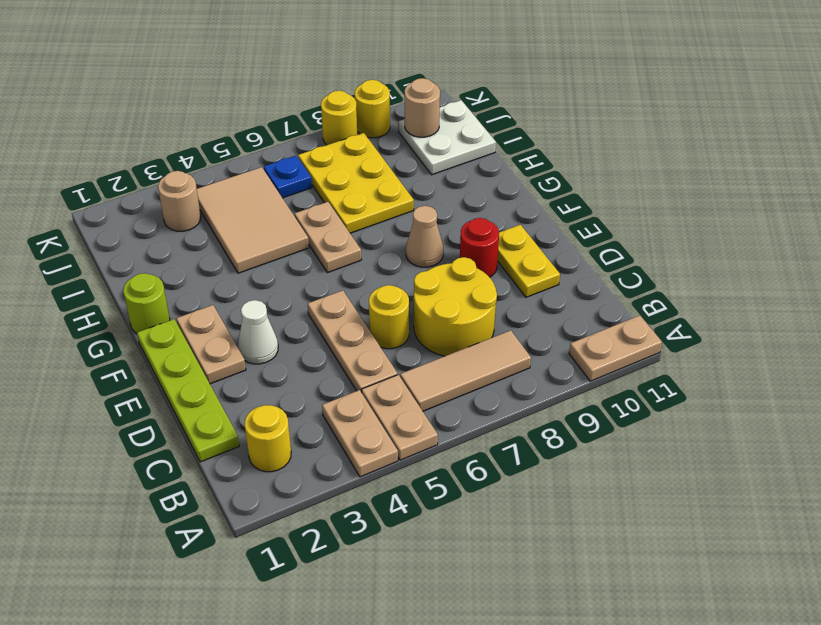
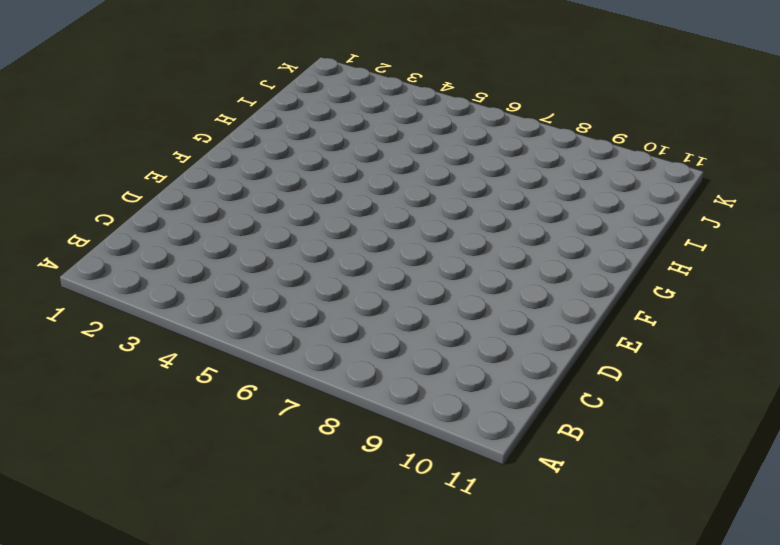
none -> tan 1x2 plate [322,390,398,477]
none -> tan 1x2 plate [362,375,438,460]
none -> tan 1x2 plate [569,315,662,381]

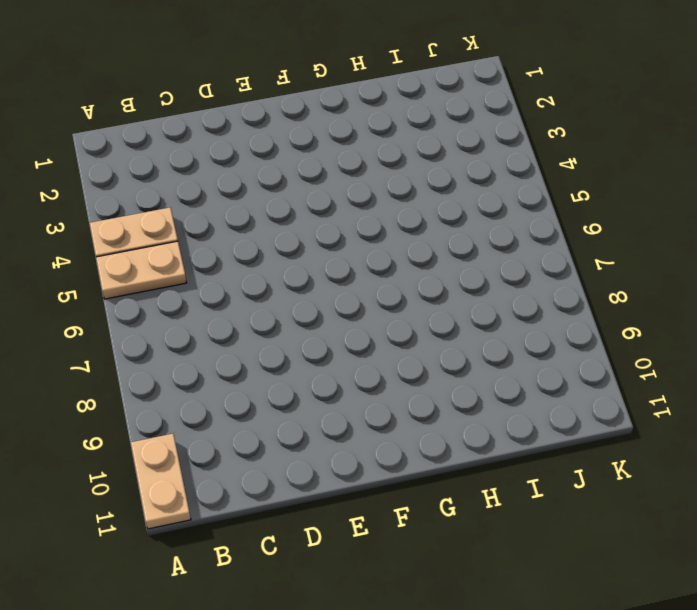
none -> yellow 1x1 round brick [245,405,291,472]
none -> tan 1x3 tile [400,330,531,411]
none -> lime 1x4 plate [137,319,239,462]

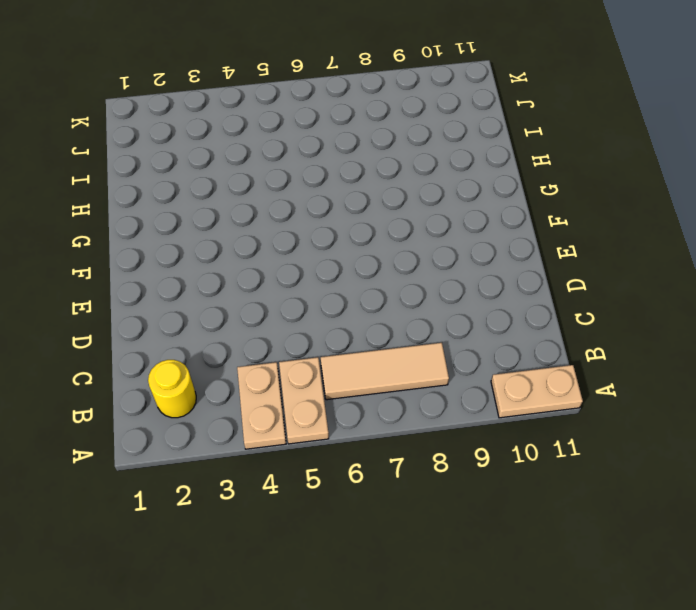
none -> lime 1x4 plate [137,319,239,462]
none -> tan 1x3 plate [308,290,398,393]
none -> yellow 2x2 round brick [414,257,497,356]

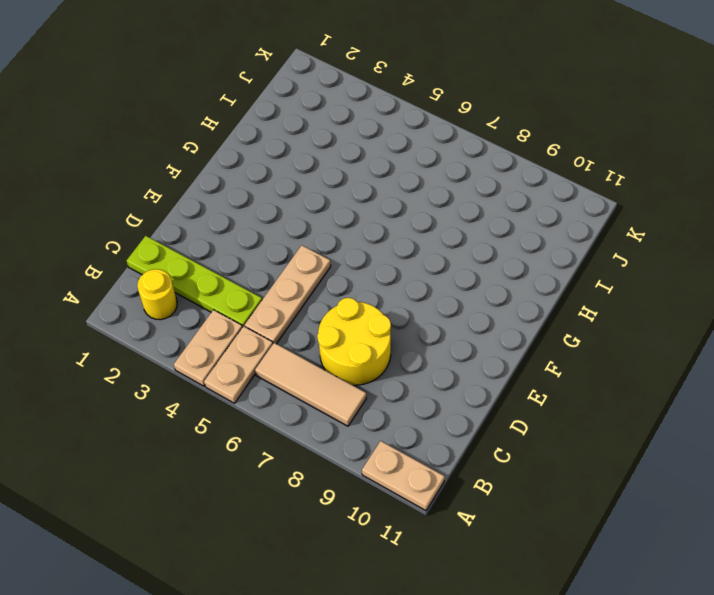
lime 1x4 plate [127,236,262,327] -> lime 1x4 plate turned to [137,319,239,462]
none -> yellow 1x1 round brick [369,285,409,349]
none -> yellow 1x2 plate [498,225,560,297]
none -> tan 1x2 plate [176,305,246,384]

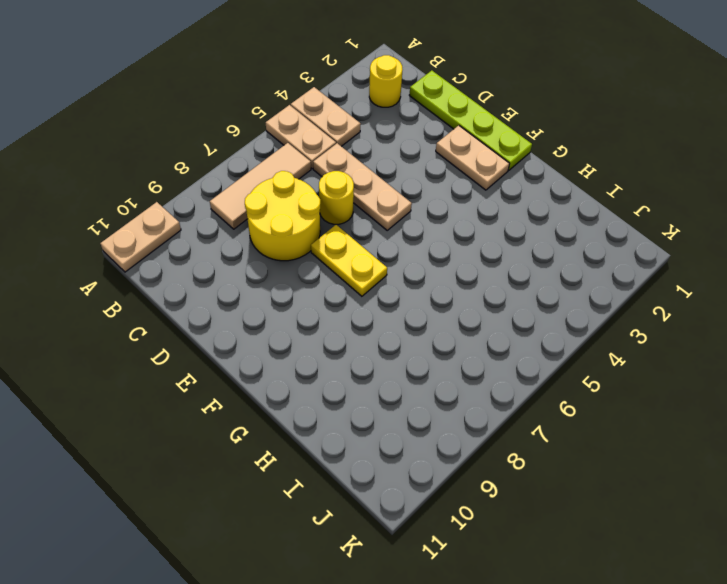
yellow 1x2 plate [311,225,387,296] -> yellow 1x2 plate moved to [498,225,560,297]
none -> white 1x1 cone [238,300,278,364]
none -> red 1x1 round brick [460,218,499,277]
none -> tan 1x1 cone [406,206,443,267]

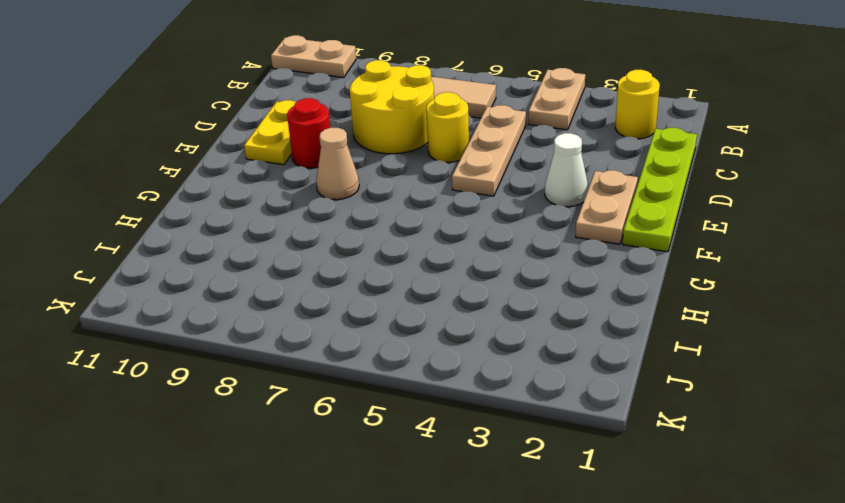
none -> tan 1x2 plate [362,375,438,460]
none -> lime 1x1 round brick [123,273,170,333]
none -> tan 1x2 plate [295,202,361,273]

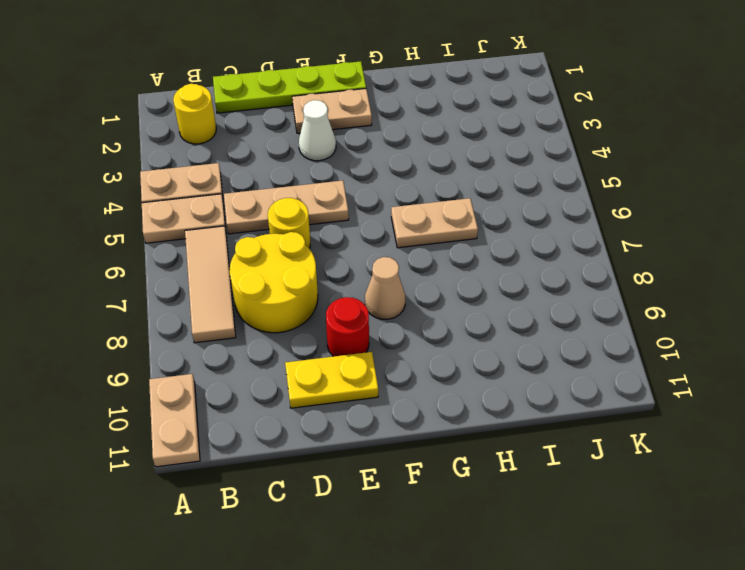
none -> lime 1x1 round brick [123,273,170,333]
none -> tan 2x3 tile [197,167,309,273]
none -> yellow 2x3 plate [298,133,414,233]

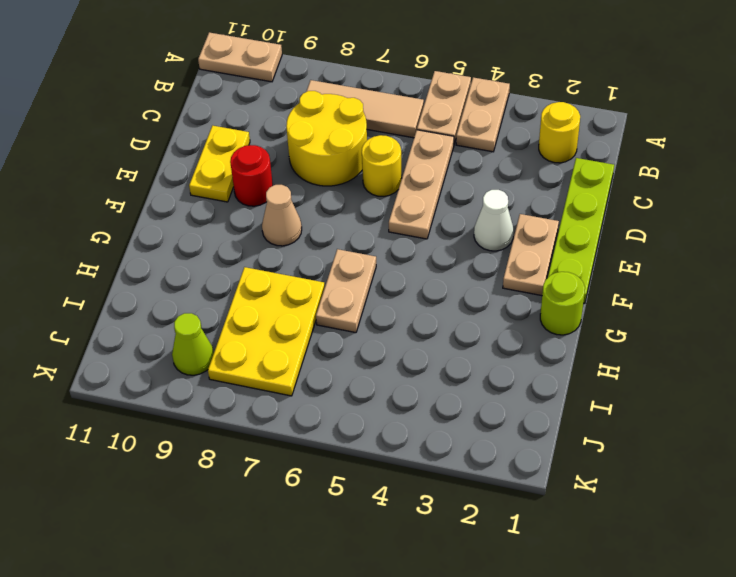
lime 1x1 cone [172,313,214,375] -> none
none -> tan 2x3 tile [197,167,309,273]
none -> white 2x2 plate [398,100,496,175]
none -> tan 1x1 round brick [158,171,201,231]

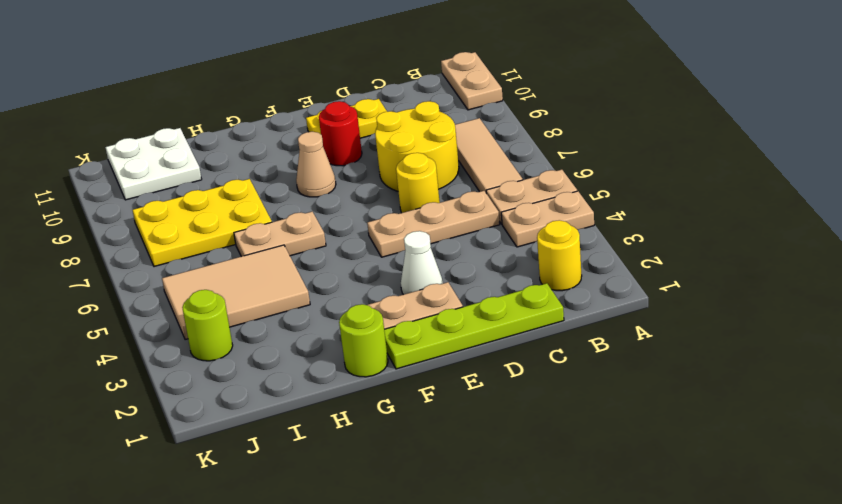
lime 1x1 round brick [182,290,233,361] -> tan 1x1 round brick [158,171,201,231]
none -> blue 1x1 plate [264,156,312,198]
none -> yellow 1x1 round brick [321,91,357,145]
none -> yellow 1x1 round brick [355,80,390,138]

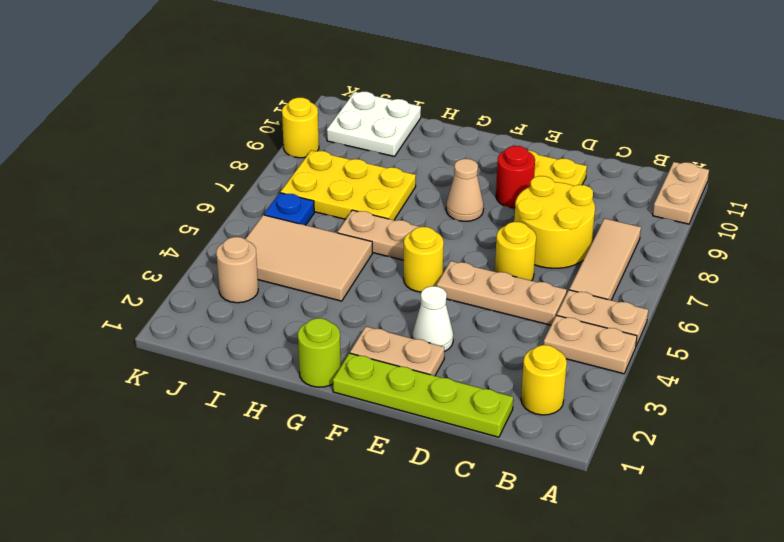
yellow 1x1 round brick [404,227,444,292] -> yellow 1x1 round brick moved to [321,91,357,145]
none -> tan 1x1 round brick [405,78,440,137]

